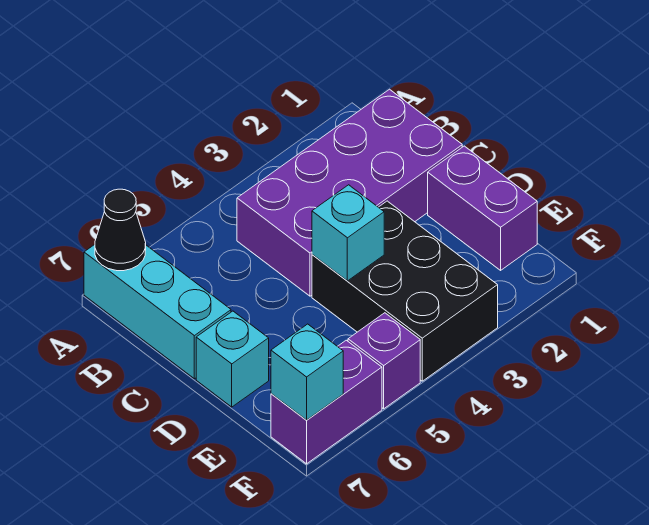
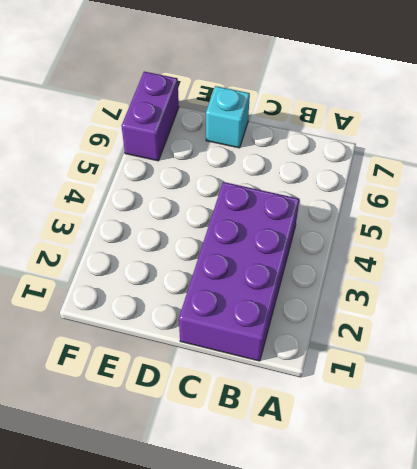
none -> cyan 1x3 brick [84,245,231,379]
none -> purple 1x2 brick [428,146,537,270]

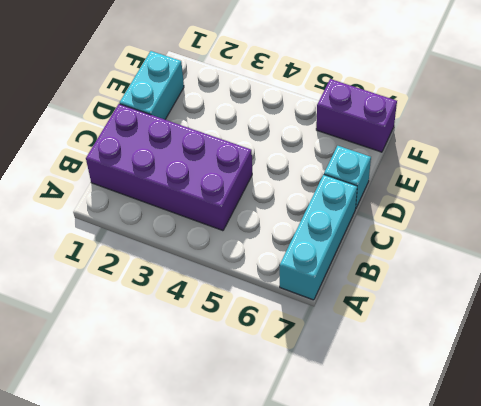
cyan 1x2 brick [120,51,184,120] -> purple 1x2 brick [428,146,537,270]
none -> black 2x3 brick [312,201,498,381]
none -> purple 1x1 brick [348,313,420,409]

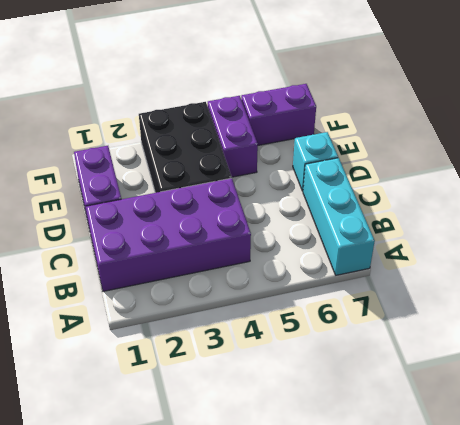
purple 1x2 brick [208,96,258,177] -> purple 1x1 brick [348,313,420,409]
none -> black 1x1 cone [95,189,146,271]
none -> cyan 1x1 brick [312,185,384,281]

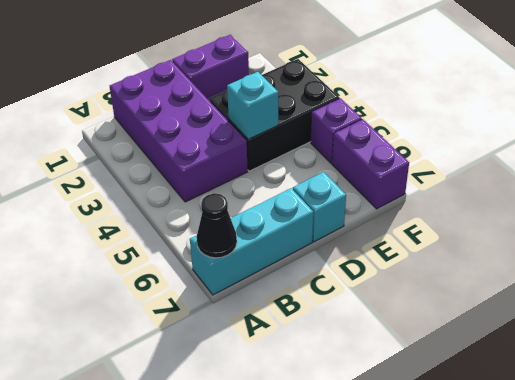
none -> cyan 1x1 brick [271,324,343,420]

